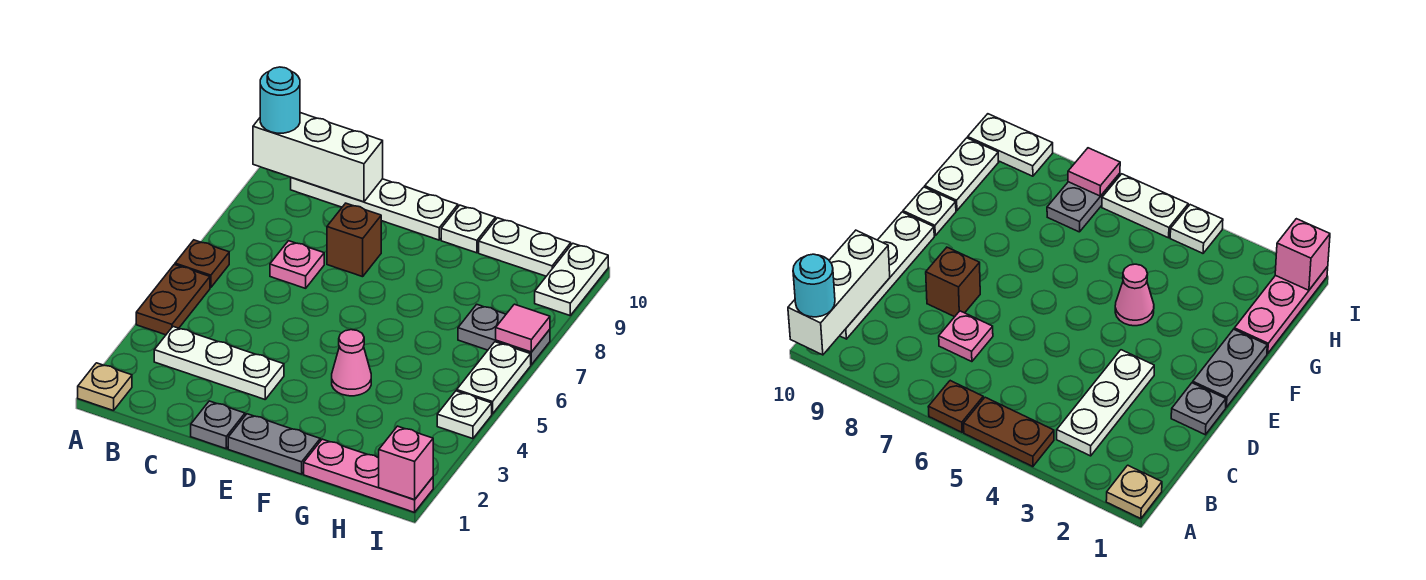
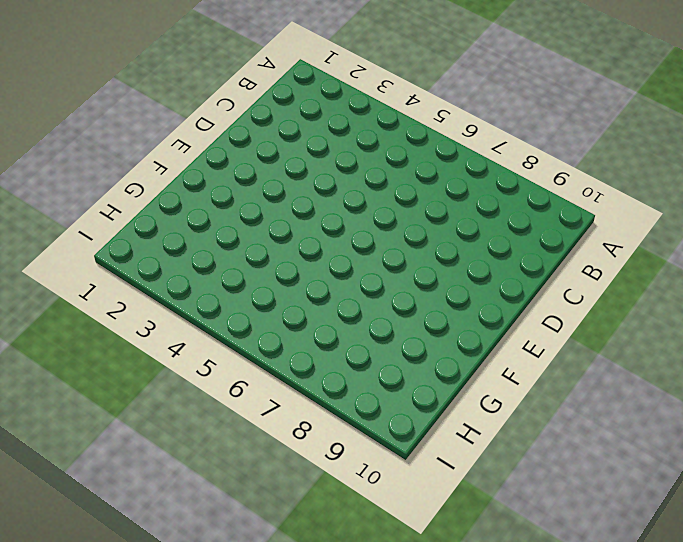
none -> tan 1x1 plate [78,363,132,411]
none -> brown 1x2 plate [136,264,210,335]
none -> brown 1x1 plate [175,240,229,288]

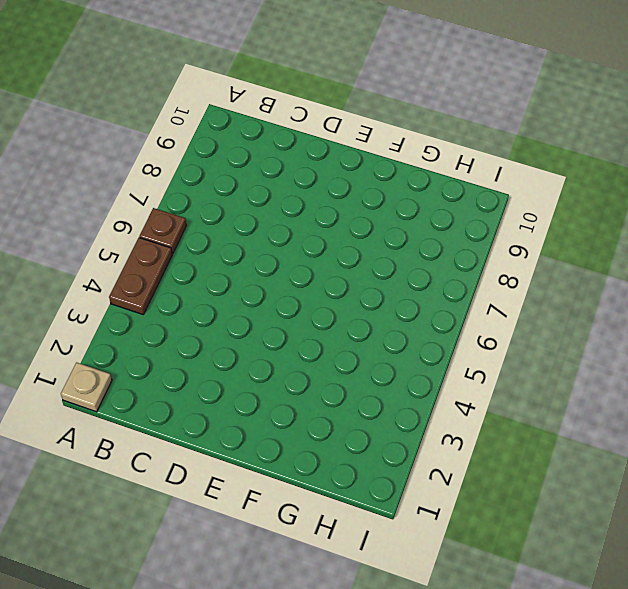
none -> white 1x3 plate [154,327,284,399]
none -> white 1x4 plate [291,178,458,240]
none -> pink 1x1 plate [270,241,324,288]

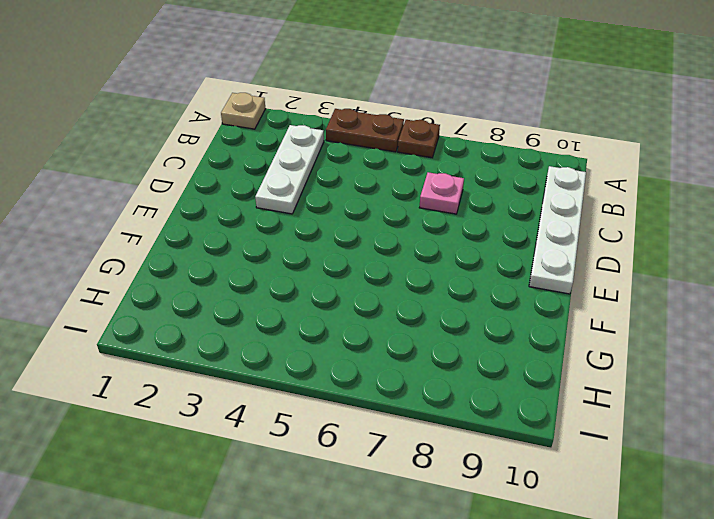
none -> grey 1x1 plate [191,401,245,449]
none -> brown 1x1 brick [327,203,381,277]
none -> grey 1x2 plate [228,414,320,474]

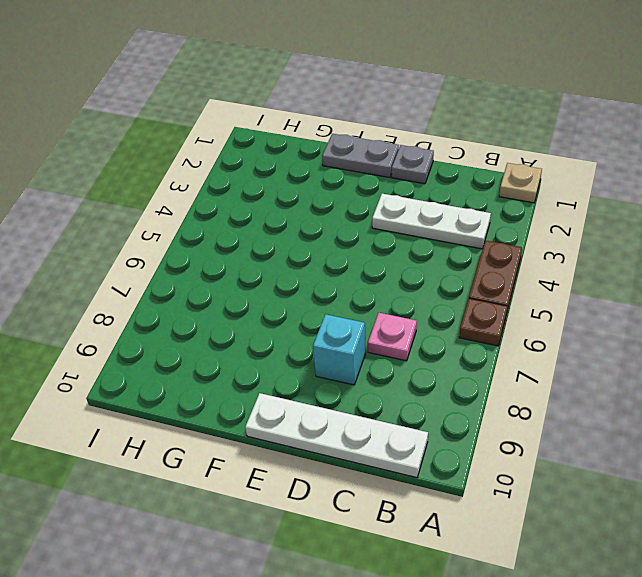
cyan 1x1 brick [313,314,366,385] -> brown 1x1 brick [327,203,381,277]
none -> pink 1x1 cone [332,330,371,396]
none -> white 1x1 plate [441,205,496,253]
none -> pink 1x3 plate [304,439,433,512]

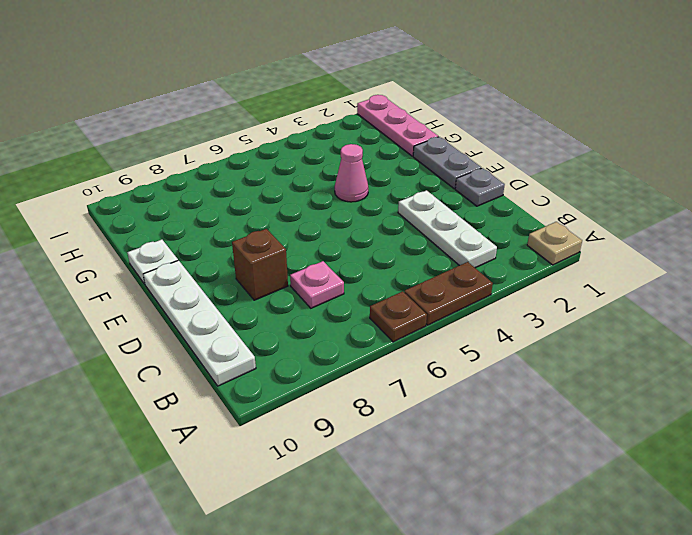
none -> white 1x2 plate [479,218,571,276]
none -> grey 1x2 plate [458,304,550,365]
none -> white 1x1 plate [437,391,492,439]

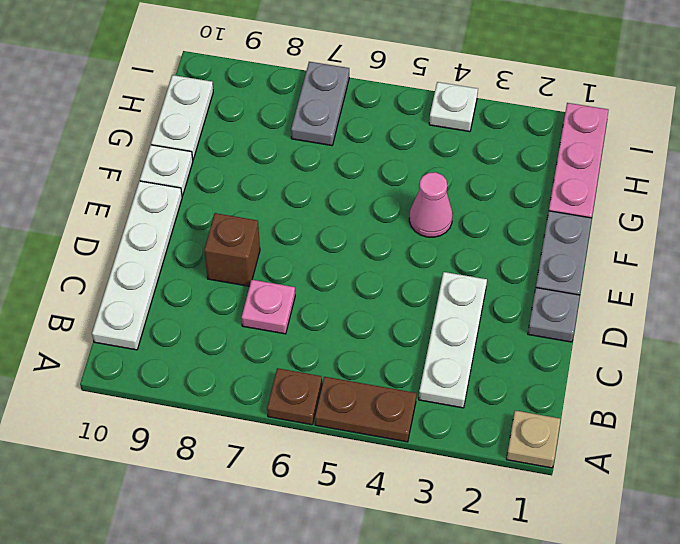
none -> white 1x2 plate [457,342,531,414]
none -> white 1x2 plate [535,243,608,315]
none -> white 1x3 brick [253,113,383,202]

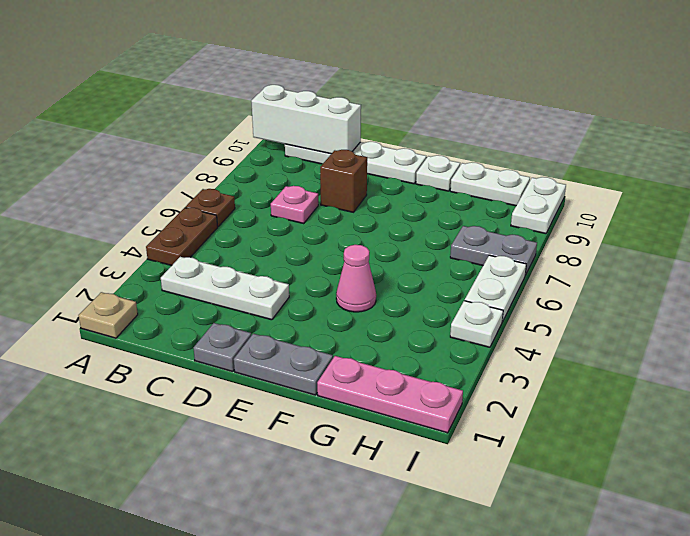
none -> pink 1x1 brick [379,426,433,500]
none -> pink 1x1 tile [496,304,550,352]
none -> cyan 1x1 round brick [260,67,300,133]

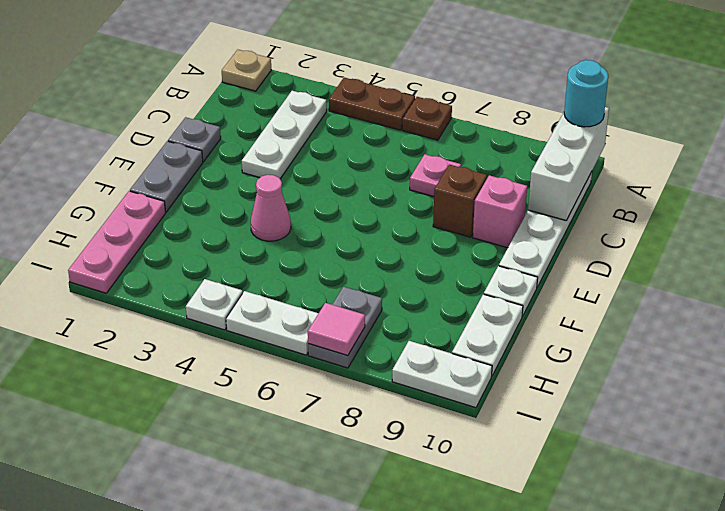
pink 1x1 brick [473,175,527,248] -> pink 1x1 brick moved to [379,426,433,500]

